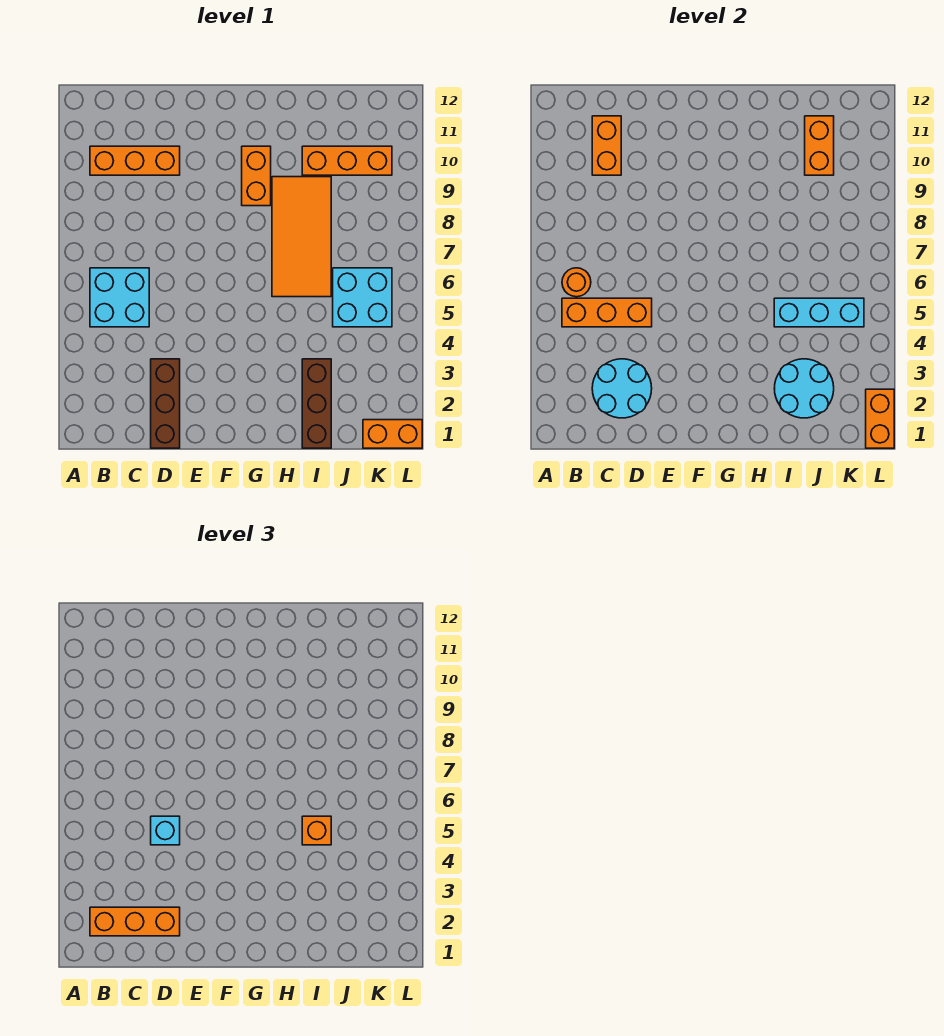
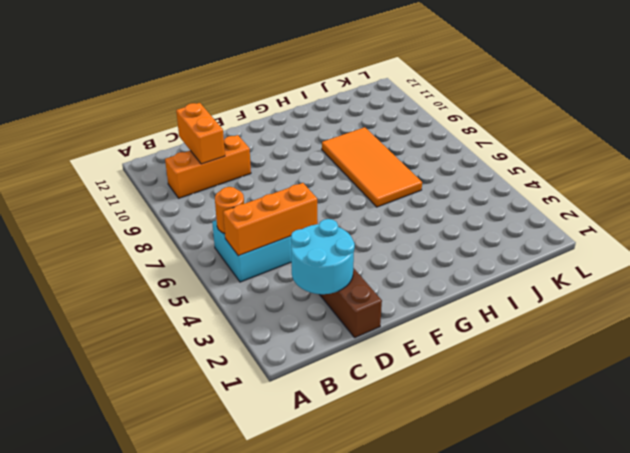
none -> orange 1x2 brick [242,146,271,206]
none -> brown 1x3 brick [302,359,331,448]
none -> orange 1x3 brick [302,146,392,175]

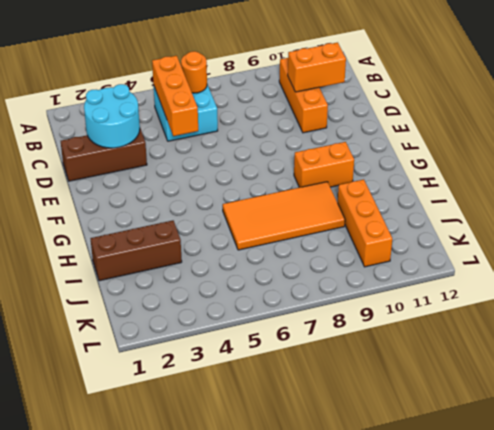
none -> cyan 2x2 brick [333,268,392,327]
none -> orange 1x2 brick [363,420,422,448]
none -> cyan 2x2 round brick [774,359,834,418]

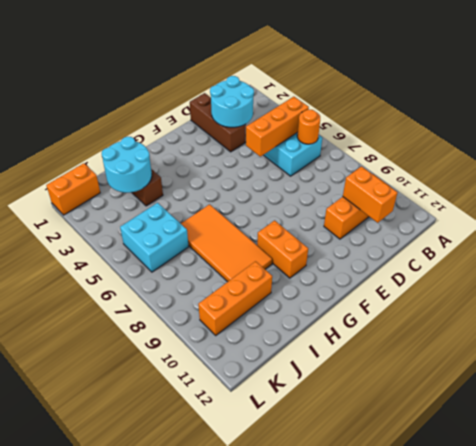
none -> cyan 1x3 brick [774,298,864,327]
none -> orange 1x2 brick [805,116,834,175]
none -> orange 1x2 brick [866,389,894,448]

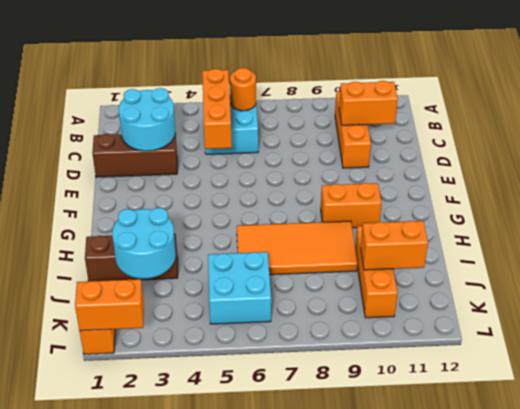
none -> cyan 1x3 brick [774,298,864,327]
none -> orange 1x3 brick [90,907,180,936]
none -> cyan 1x1 brick [151,816,180,845]

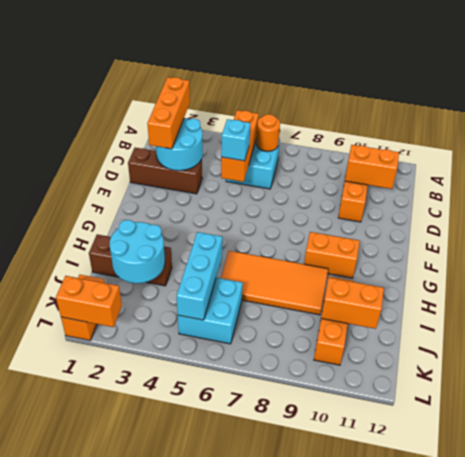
none -> orange 1x1 brick [302,816,331,845]

